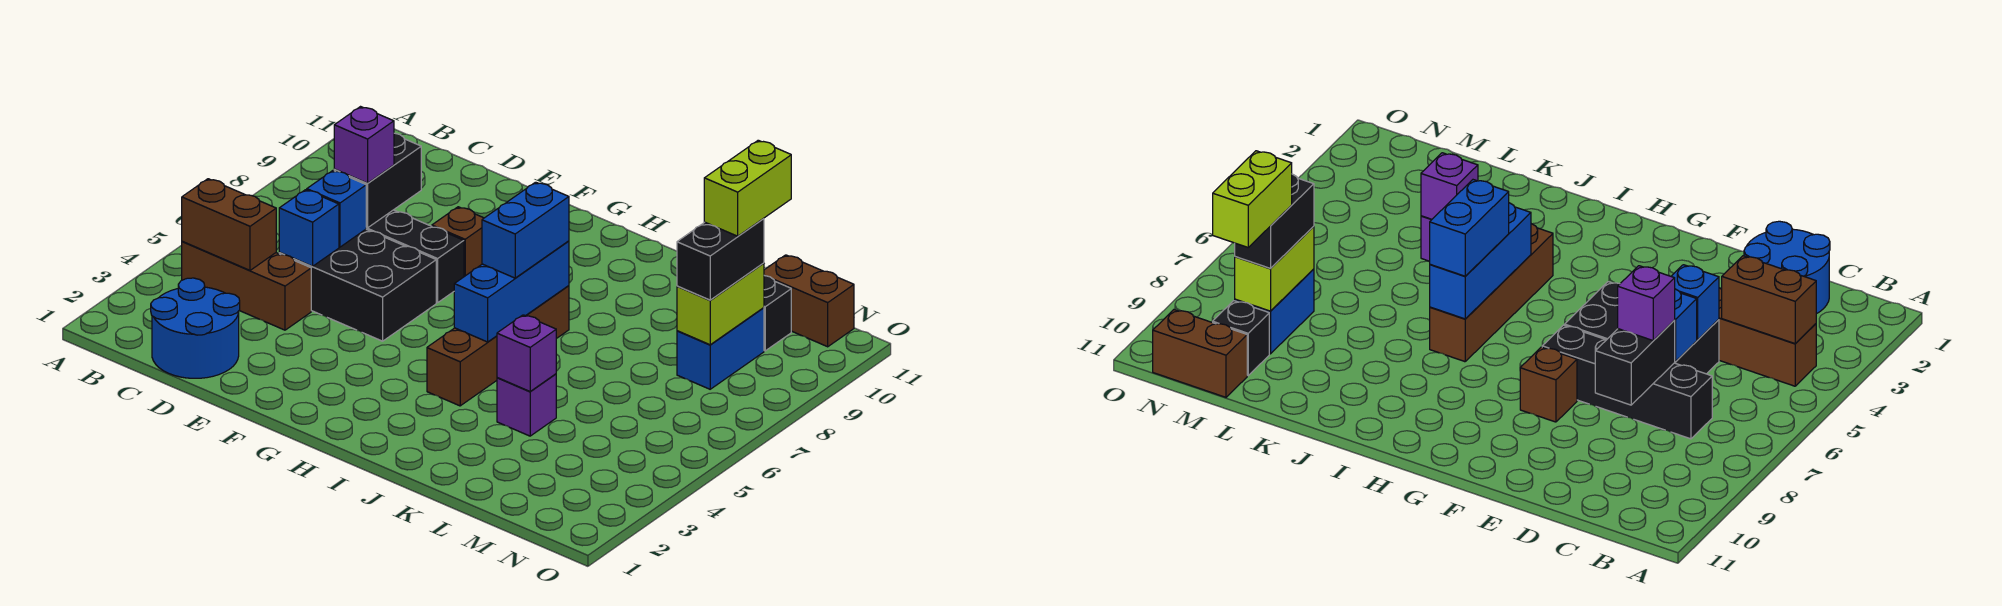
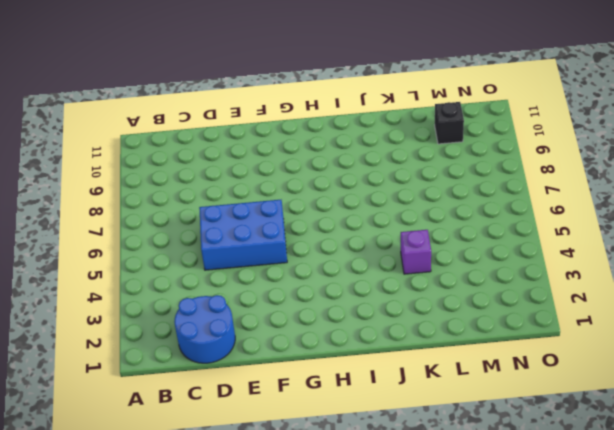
blue 2x3 brick [199,200,287,270] -> black 2x3 brick [279,229,436,341]
none -> brown 1x3 brick [182,241,311,330]
none -> black 1x4 brick [366,210,464,303]
none -> brown 1x1 brick [432,207,484,277]

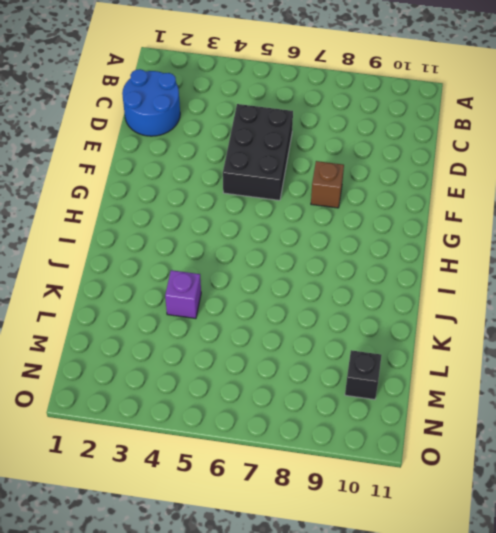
none -> brown 1x3 brick [182,241,311,330]
none -> black 1x4 brick [366,210,464,303]
none -> brown 1x4 brick [427,286,569,406]

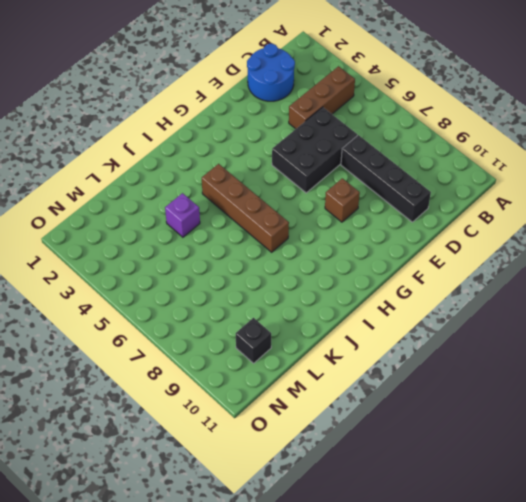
black 1x4 brick [341,135,431,222] -> black 1x4 brick turned to [366,210,464,303]
none -> blue 1x2 brick [677,308,764,389]
none -> brown 1x2 brick [764,255,854,347]
none -> brown 1x2 brick [182,179,276,270]

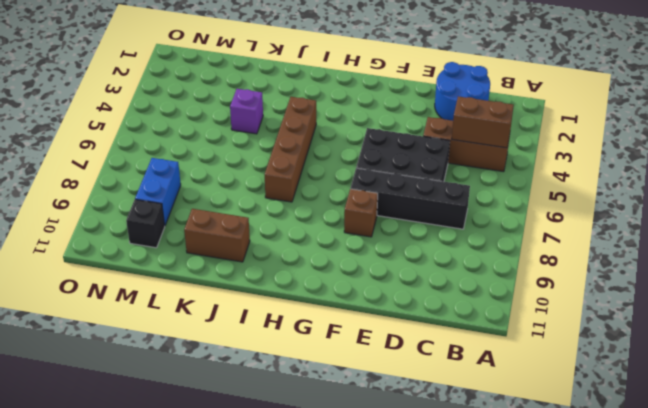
brown 1x2 brick [184,209,250,262] -> brown 1x2 brick moved to [764,255,854,347]
none -> blue 1x1 brick [279,190,339,266]
none -> blue 1x1 brick [307,171,366,247]
none -> black 1x2 brick [334,133,421,228]

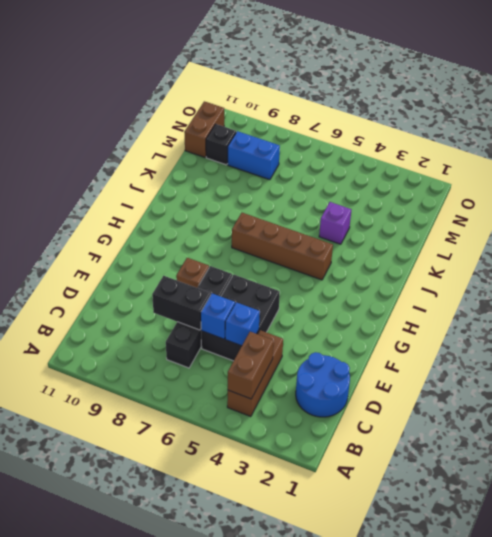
none -> blue 1x3 brick [454,241,569,342]
none -> purple 1x1 brick [497,315,556,392]
none -> lime 1x2 brick [677,263,764,345]

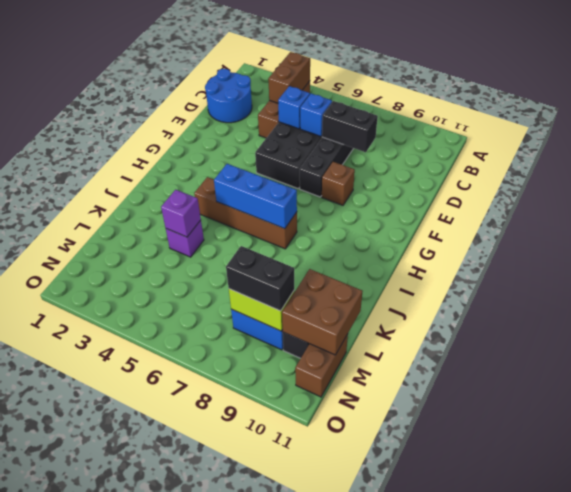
brown 2x2 brick [282,269,363,355] -> none
none -> purple 1x1 brick [334,107,394,183]
none -> blue 1x2 brick [482,182,569,278]
none -> lime 1x2 brick [704,140,791,236]

